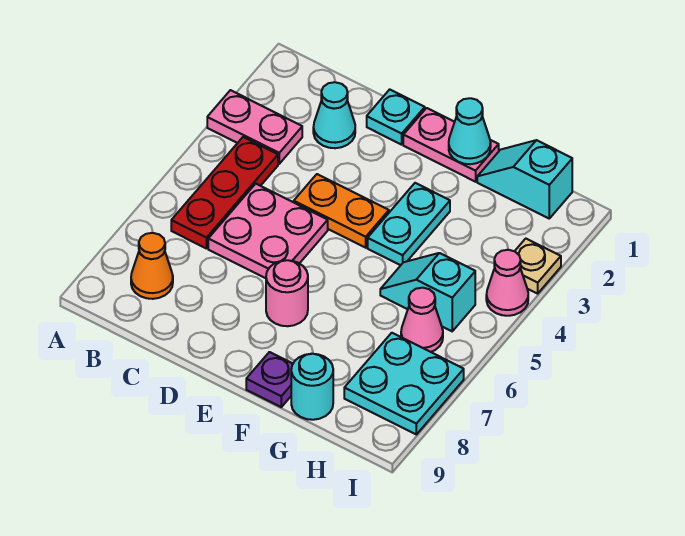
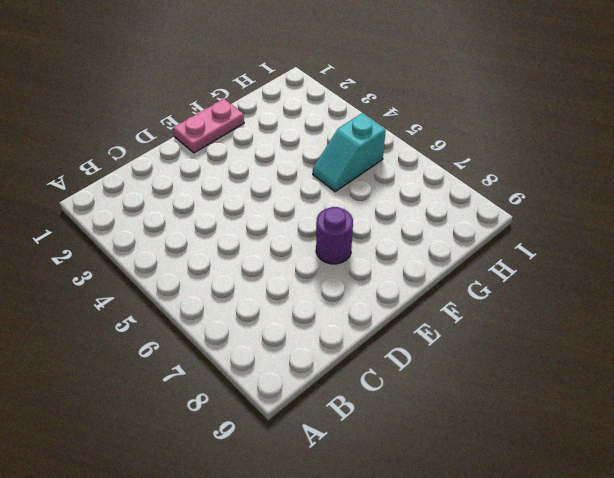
purple 1x1 round brick [316,207,353,264] -> pink 1x1 round brick [266,260,308,326]
none -> pink 1x2 plate [207,90,302,164]
none -> red 1x3 plate [171,137,278,249]
none -> orange 1x1 cone [131,233,173,299]

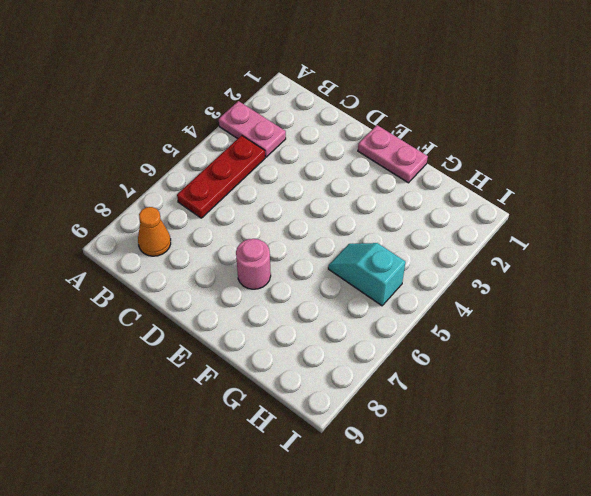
none -> cyan 1x1 cone [313,82,355,148]
none -> pink 2x2 plate [208,184,328,278]
none -> cyan 1x1 plate [367,89,425,145]

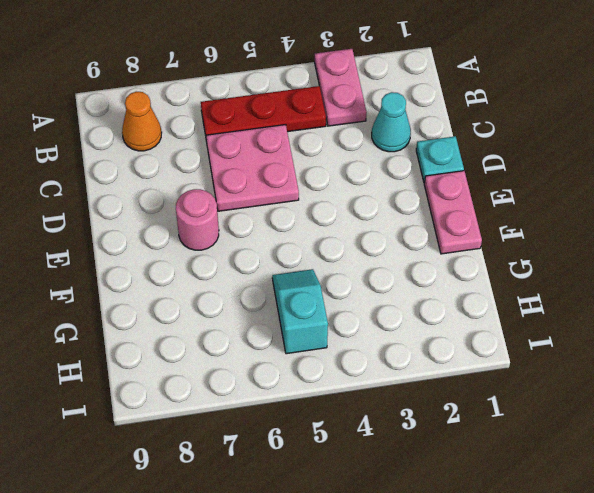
none -> orange 1x2 plate [294,174,389,248]
none -> cyan 1x2 plate [368,183,450,265]
none -> purple 1x1 plate [246,352,293,407]

